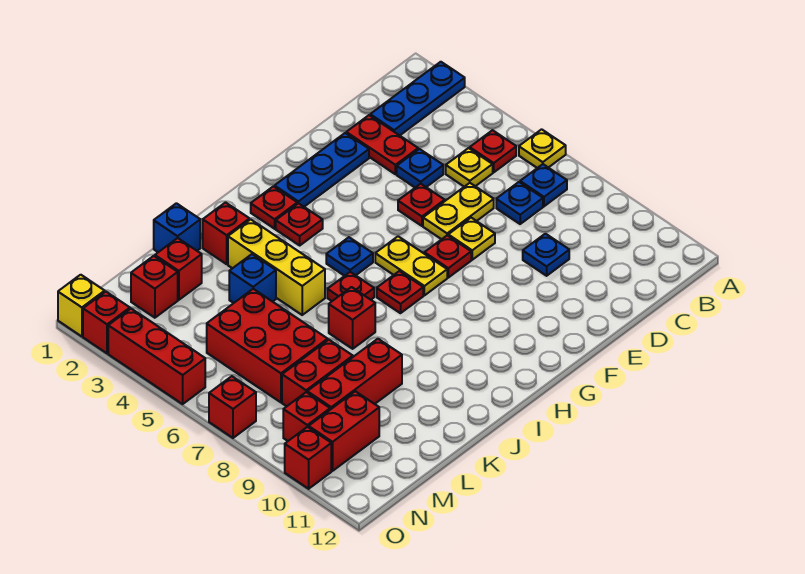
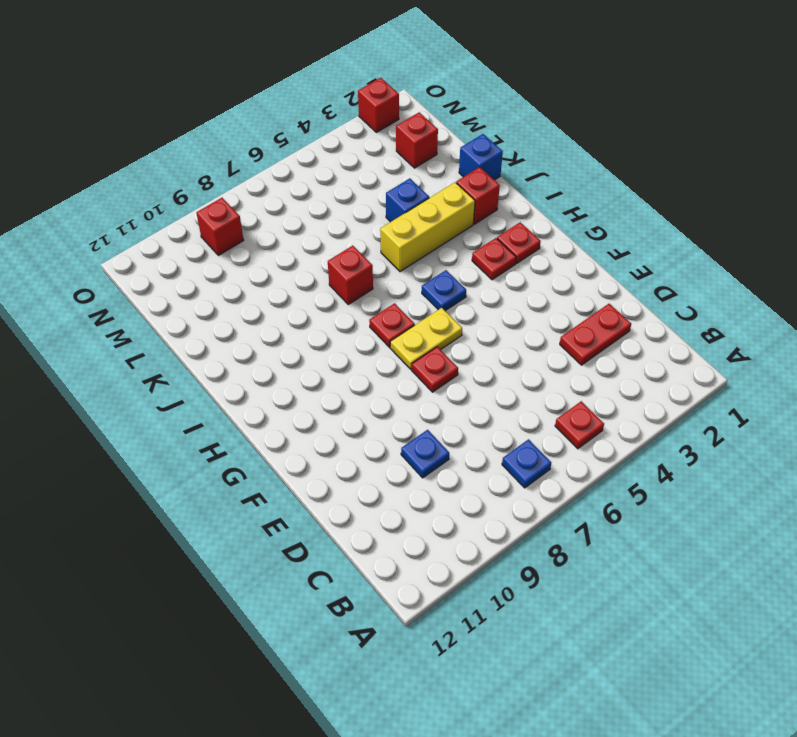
none -> blue 1x3 plate [370,62,465,135]
none -> yellow 1x1 plate [519,129,566,168]
none -> yellow 1x1 plate [446,148,493,187]
none -> blue 1x1 plate [496,182,543,224]

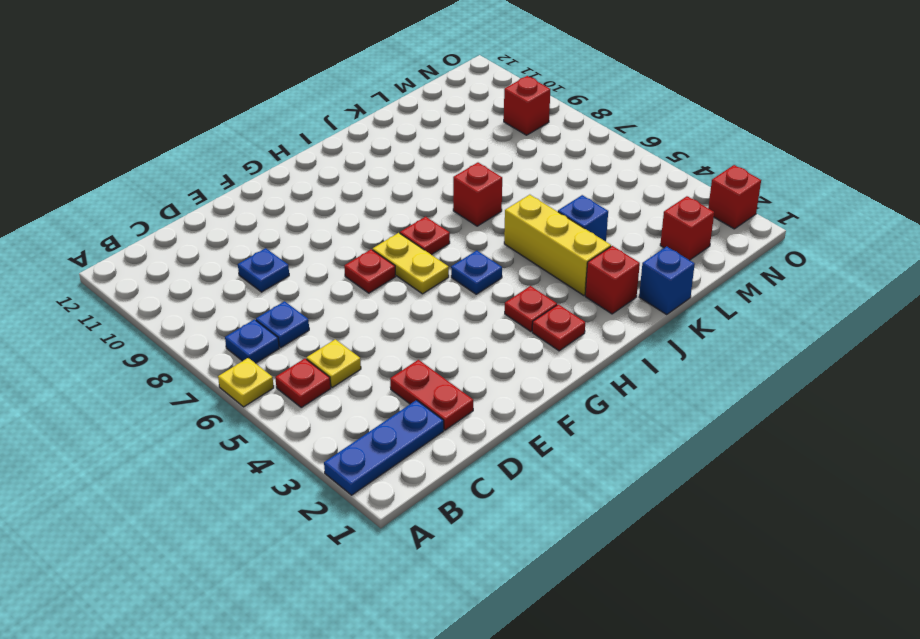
none -> blue 1x1 plate [397,149,443,187]
none -> yellow 1x2 plate [423,183,494,239]
none -> blue 1x3 plate [275,133,369,207]
none -> red 1x1 plate [398,184,445,226]

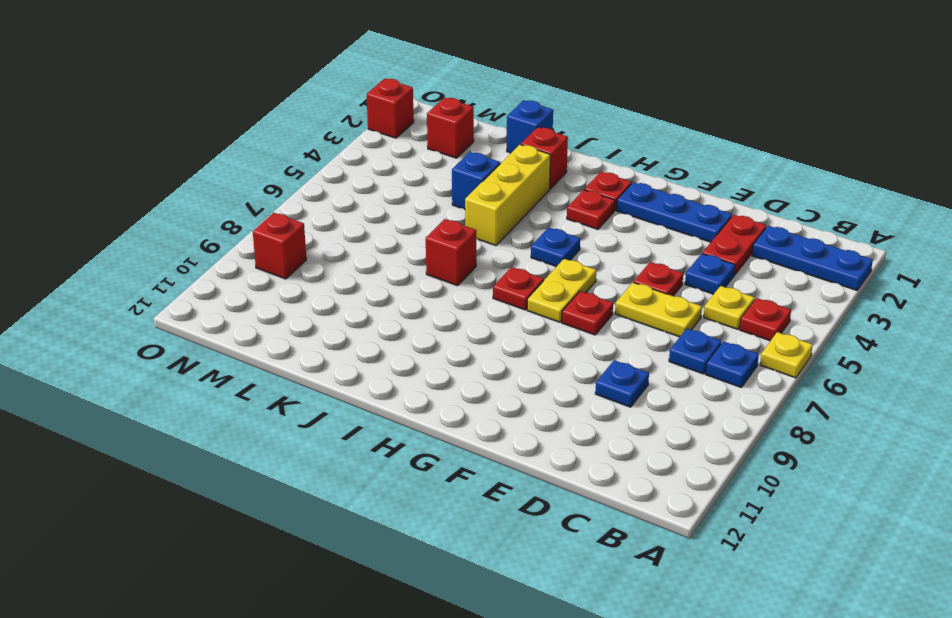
none -> yellow 1x1 plate [448,218,495,260]
none -> red 1x1 plate [327,272,374,301]
none -> red 1x3 brick [307,339,402,410]
none -> red 1x1 brick [155,238,202,300]

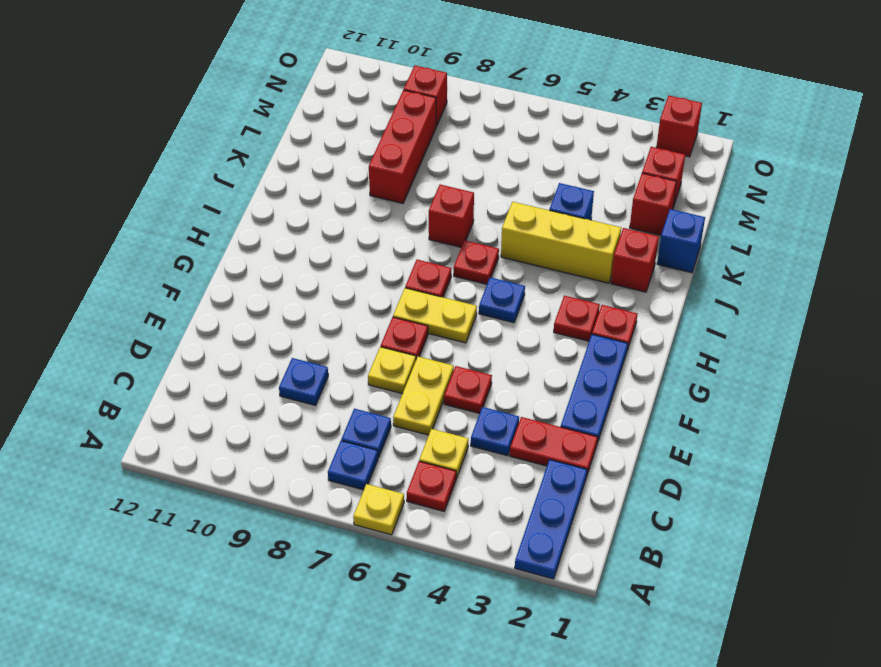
none -> red 2x3 brick [207,289,328,402]
none -> red 1x2 brick [282,340,353,406]
none -> red 1x2 brick [309,391,379,471]
none -> yellow 1x1 brick [58,275,105,336]

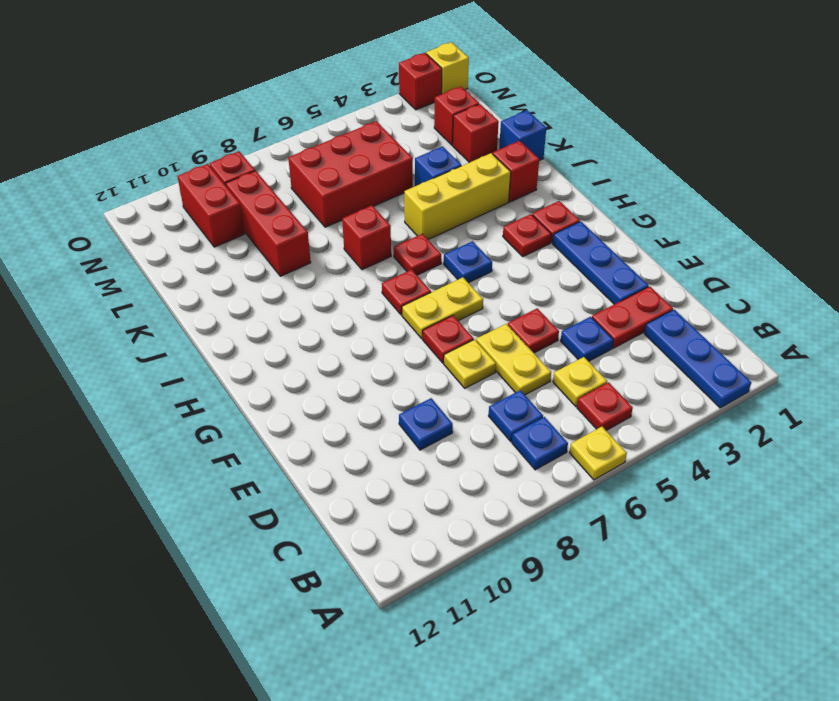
none -> red 1x2 brick [282,340,353,406]
none -> red 1x3 brick [108,309,205,404]
none -> red 1x1 brick [209,376,256,438]
none -> red 1x1 brick [285,427,331,489]

